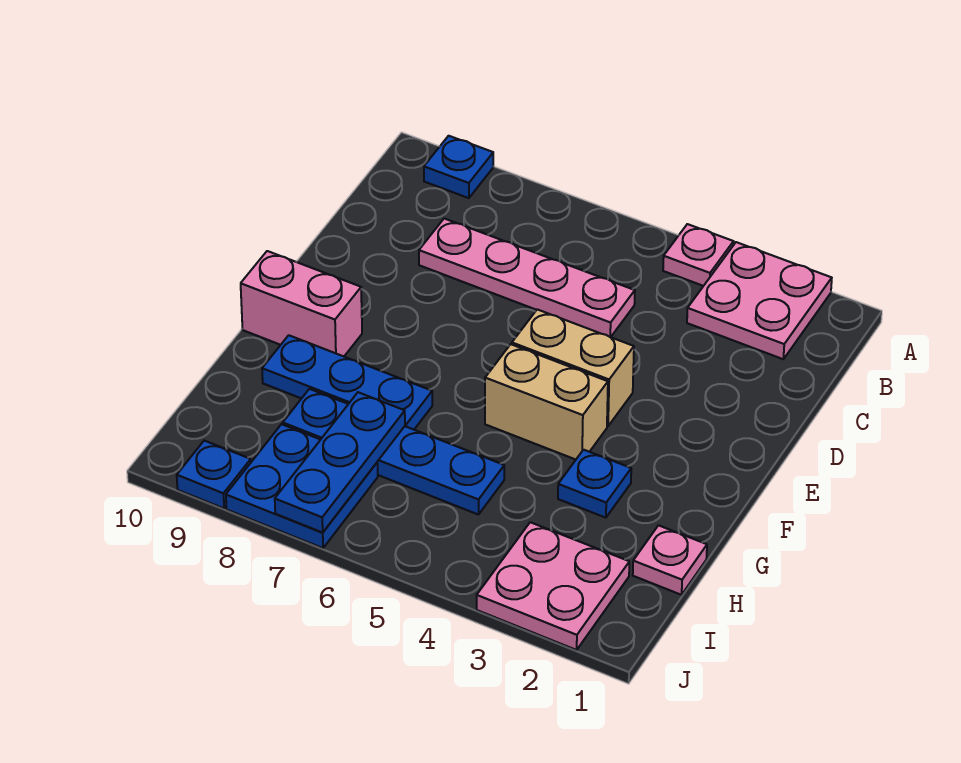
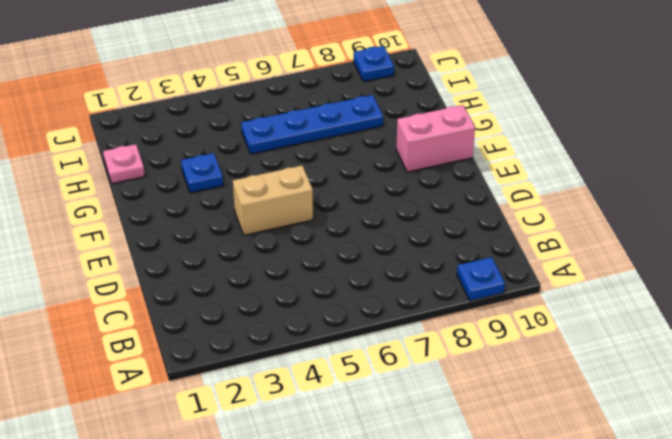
none -> pink 2x2 plate [687,242,832,359]
none -> pink 1x1 plate [663,224,734,286]
none -> pink 1x4 plate [419,219,635,337]

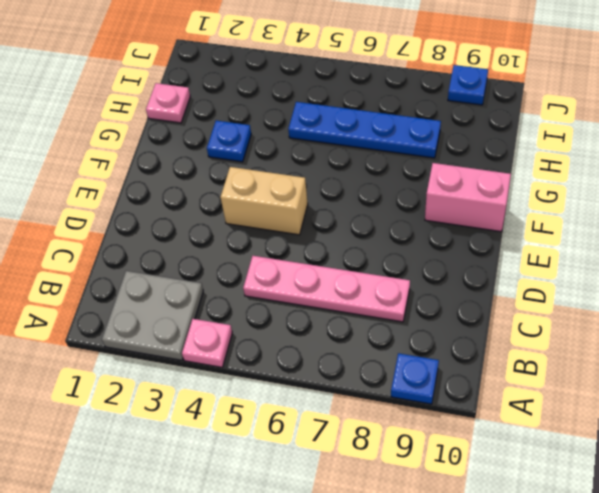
grey 2x2 plate [102,271,203,360] -> pink 2x2 plate [687,242,832,359]
none -> tan 1x2 brick [485,344,608,460]
none -> blue 1x3 plate [262,335,432,430]
none -> pink 2x2 plate [477,522,629,650]

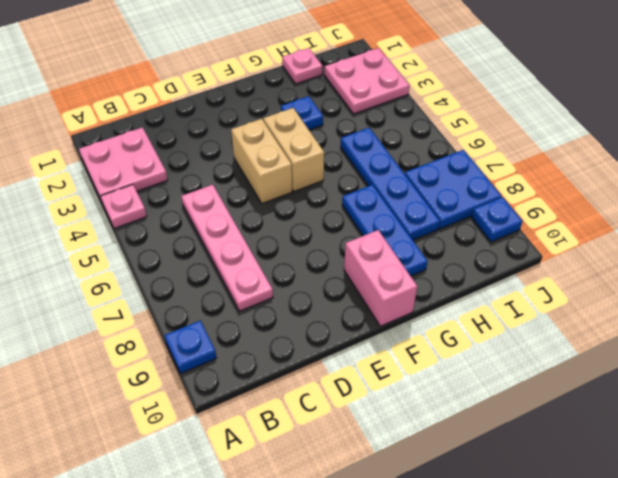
none -> blue 1x3 plate [275,392,405,532]

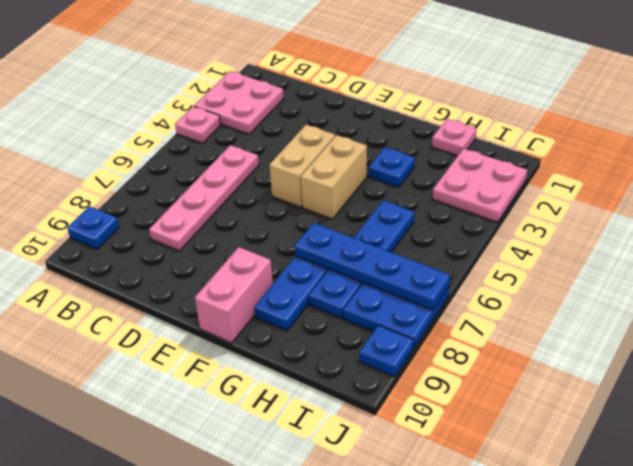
blue 1x4 plate [295,223,450,310] -> blue 1x3 plate [275,392,405,532]

